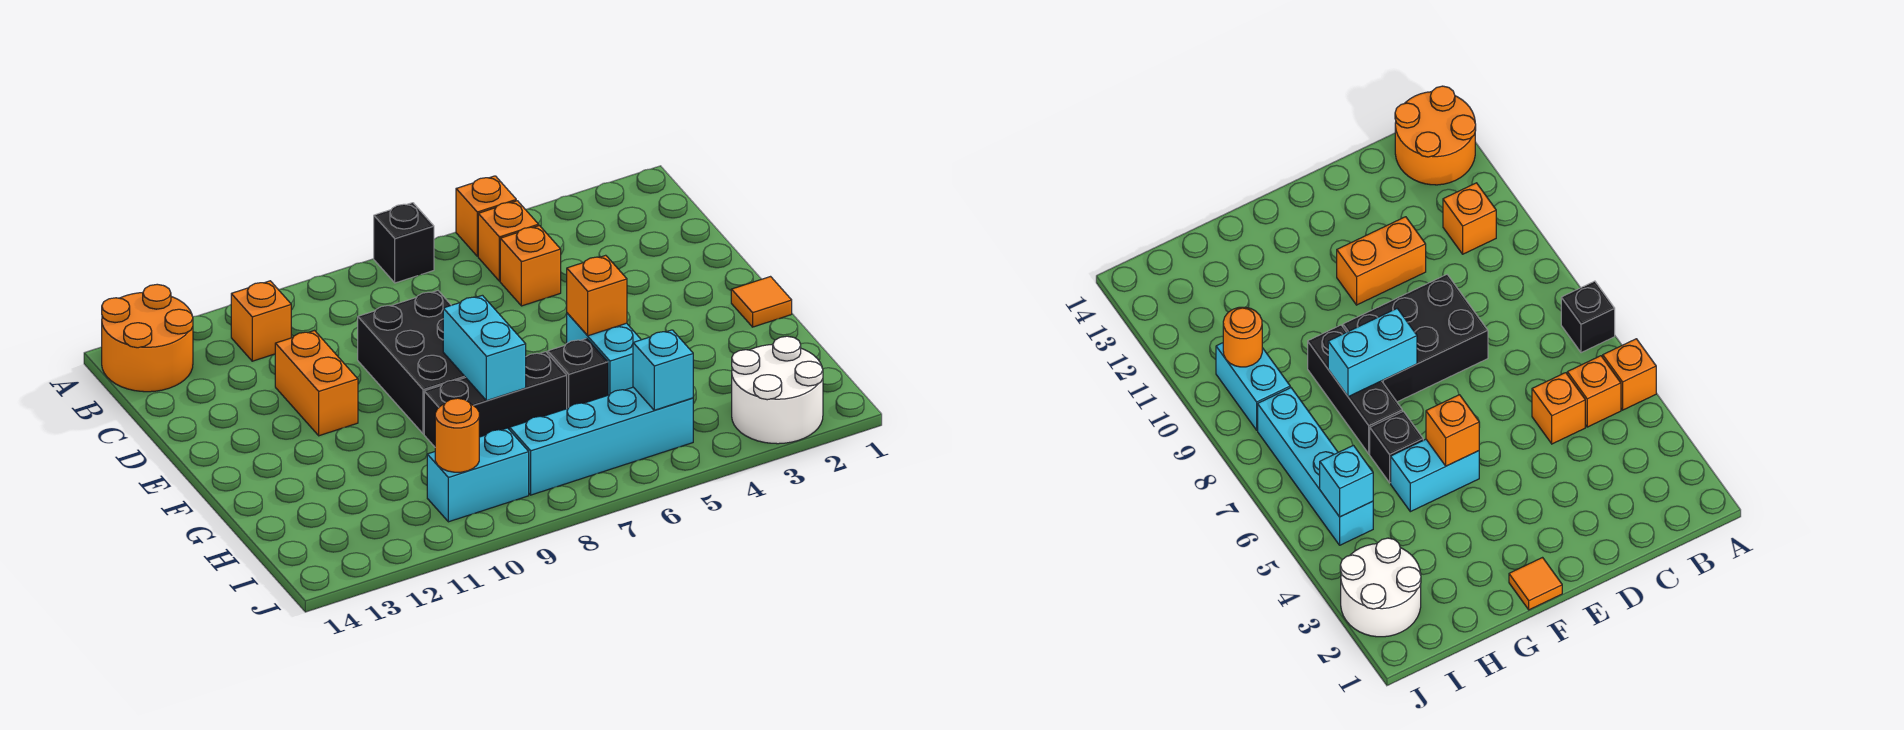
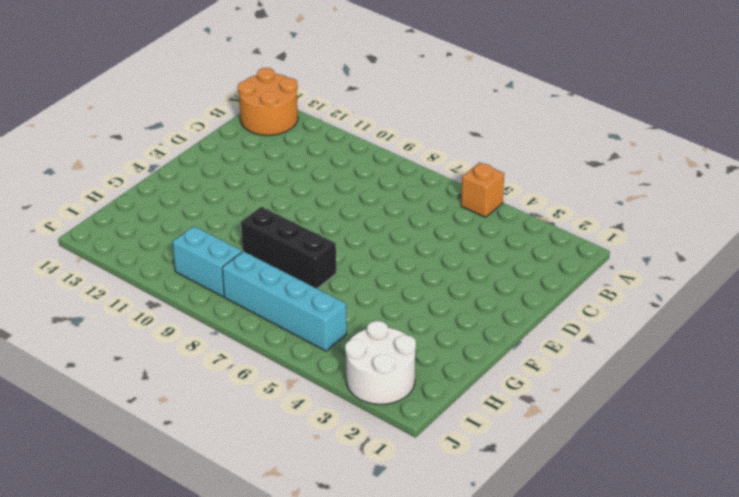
none -> black 1x1 brick [374,203,434,283]
none -> orange 1x1 brick [478,201,539,281]
none -> orange 1x1 brick [231,281,291,361]

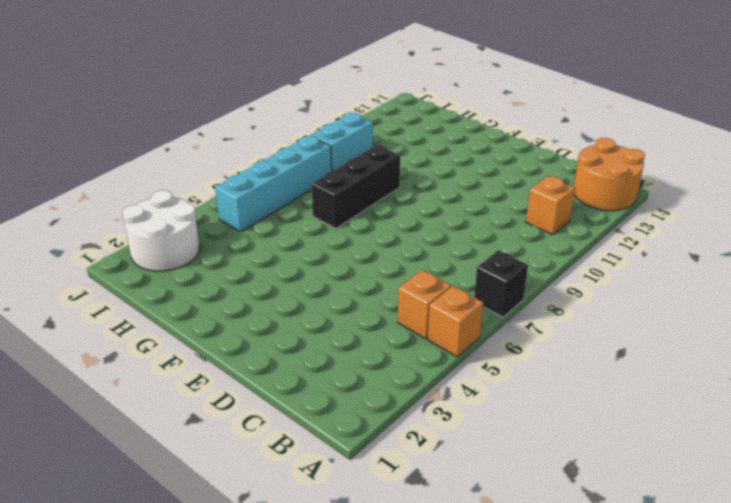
none -> orange 1x1 brick [500,226,561,306]
none -> black 2x3 brick [358,291,466,434]
none -> orange 1x2 brick [275,331,358,436]

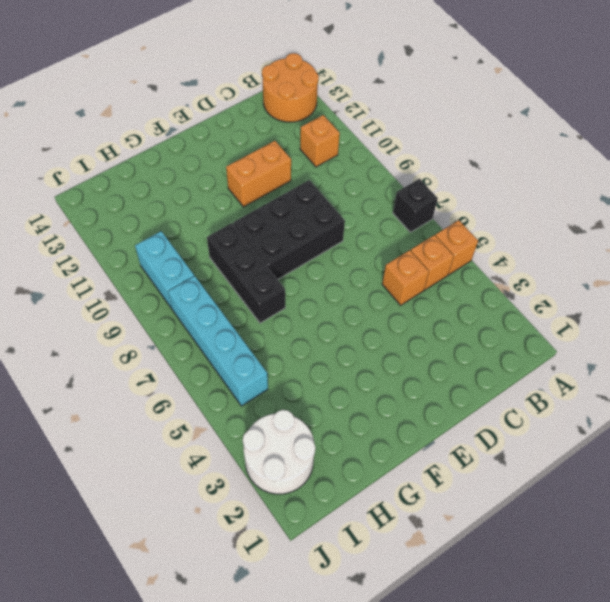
none -> orange 1x1 tile [731,277,792,327]
none -> cyan 1x2 brick [567,313,641,395]
none -> black 1x1 brick [548,338,608,409]

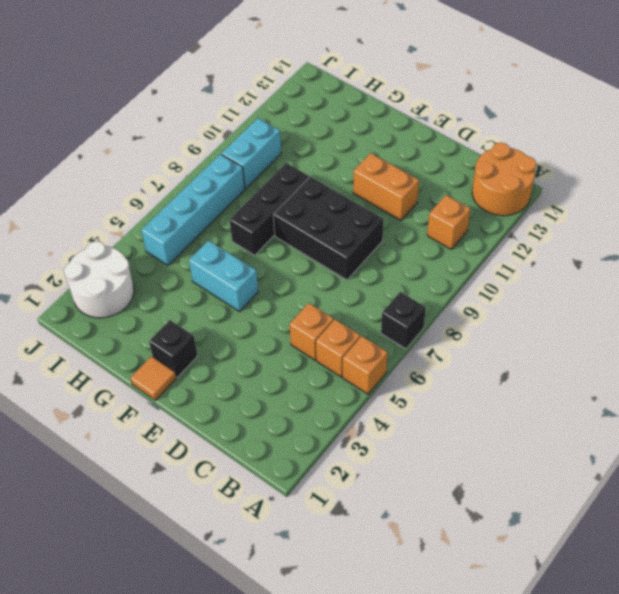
black 1x1 brick [149,320,197,377] -> black 1x1 brick moved to [548,338,608,409]
none -> orange 1x1 brick [567,255,627,336]
none -> cyan 1x2 brick [443,295,526,401]
none -> cyan 1x1 brick [633,330,693,410]

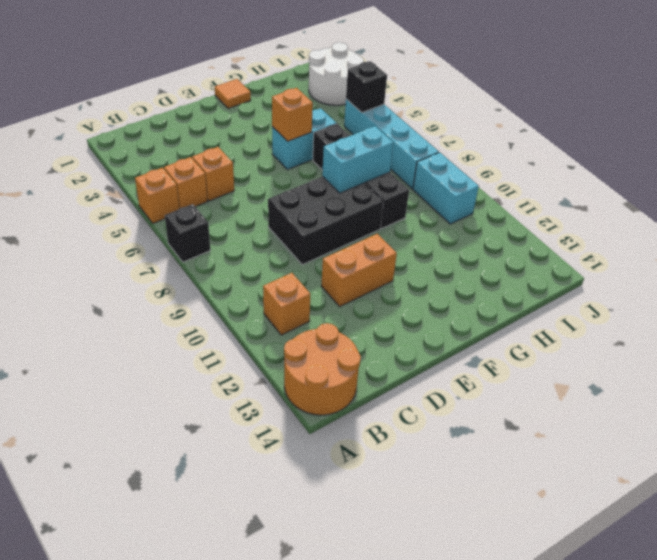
black 1x1 brick [346,61,387,113] -> cyan 1x1 brick [633,330,693,410]
none -> orange 1x1 round brick [435,398,479,472]

